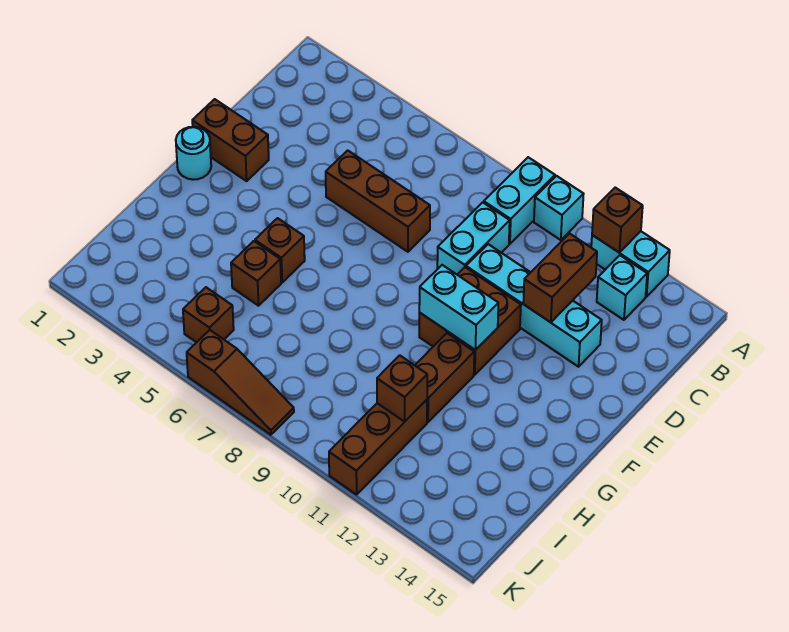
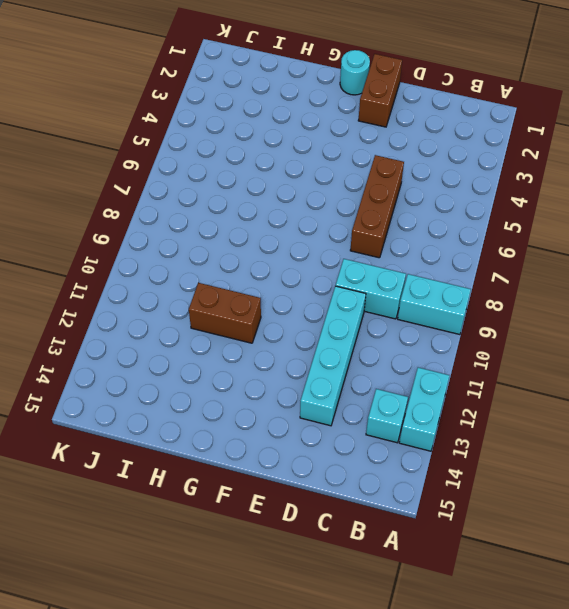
none -> cyan 1x1 brick [534,176,584,240]
none -> brown 2x2 brick [419,267,521,375]
none -> brown 1x1 brick [255,218,305,282]

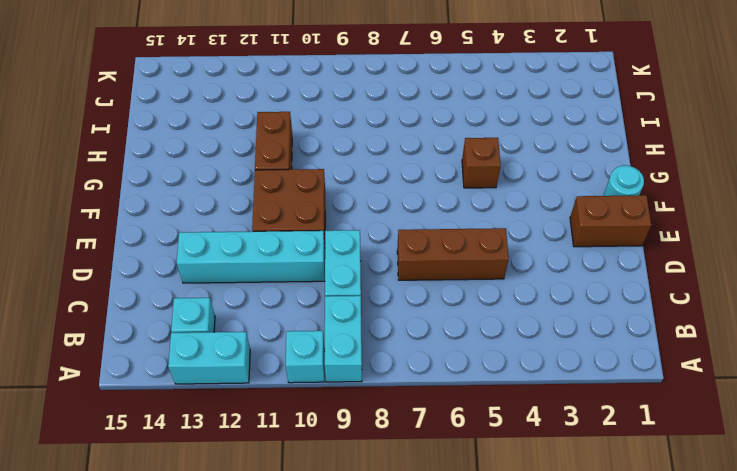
none -> brown 1x1 brick [231,241,281,306]
none -> brown 1x3 brick [329,400,427,495]
none -> brown 1x1 brick [183,287,234,342]

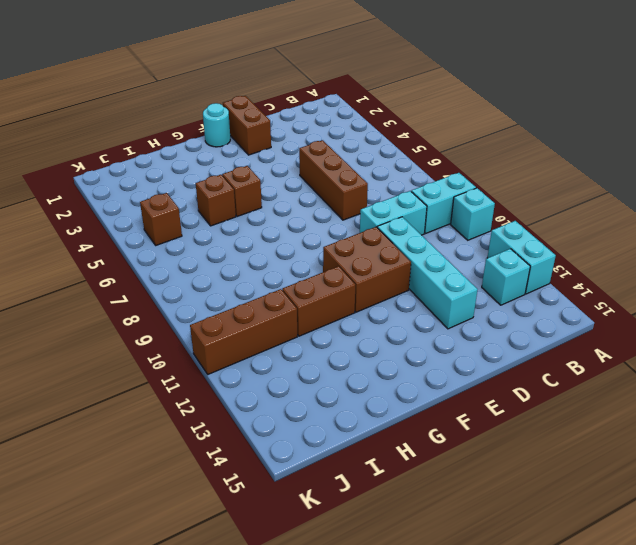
none -> brown 1x3 slope [187,330,294,435]
none -> brown 1x1 brick [592,188,643,253]
none -> brown 1x2 brick [523,234,597,322]

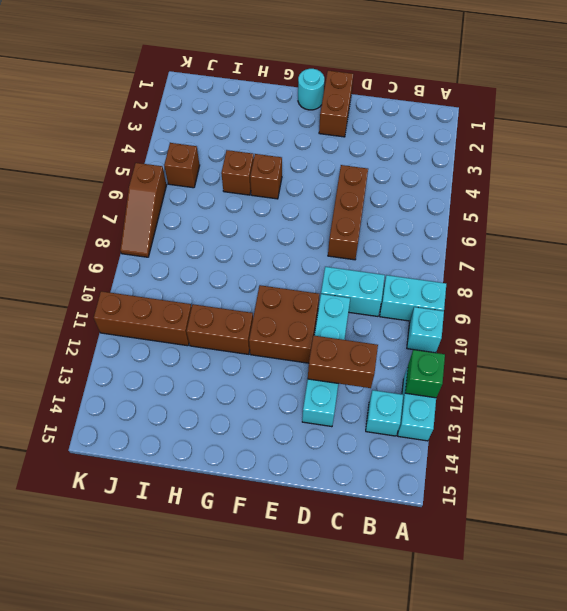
green 1x1 brick [405,350,445,398] -> brown 1x1 brick [592,188,643,253]
none -> cyan 1x2 brick [419,265,498,350]
none -> brown 1x1 brick [377,355,427,422]

